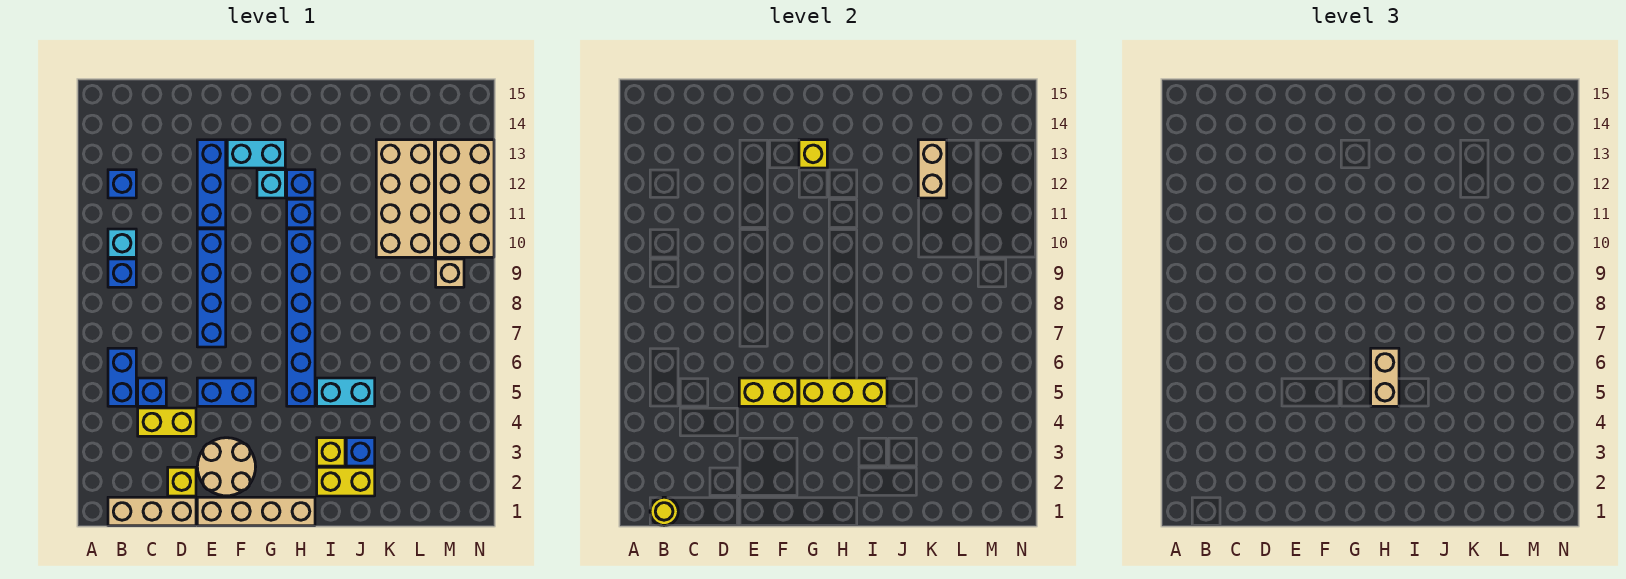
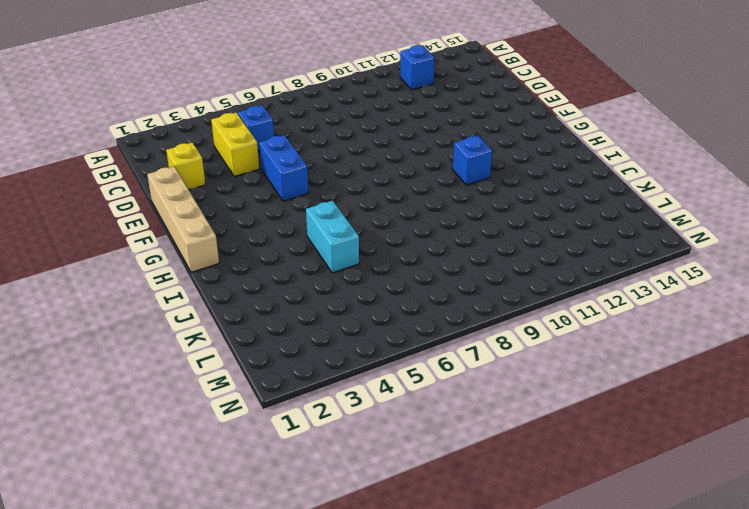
none -> tan 1x3 brick [108,497,196,526]
none -> blue 1x2 brick [108,348,136,406]
none -> blue 1x1 brick [108,259,136,287]
none -> cyan 1x1 brick [108,229,136,257]

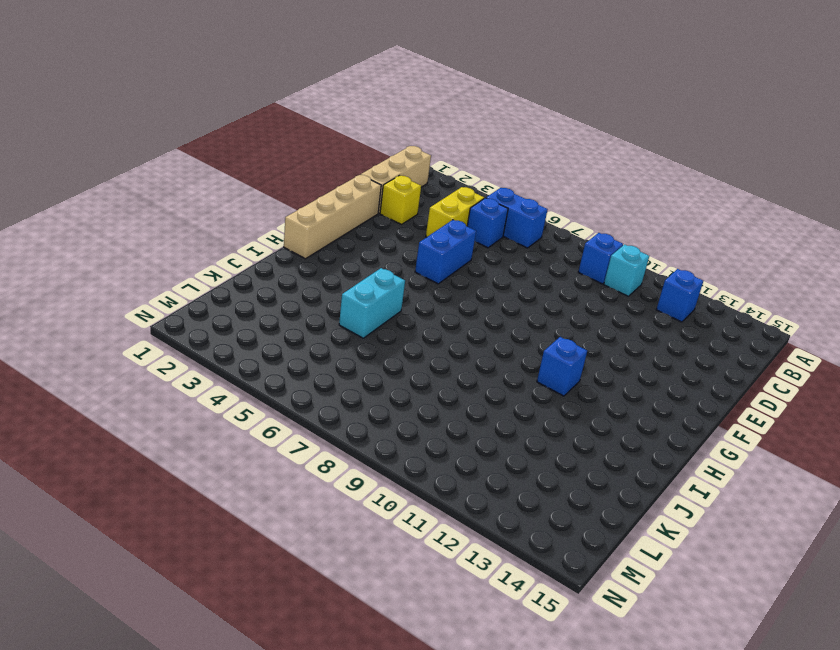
none -> tan 2x2 round brick [197,438,256,496]
none -> blue 1x4 brick [197,229,226,347]
none -> blue 1x3 brick [197,140,226,228]
none -> cyan 1x2 brick [227,140,285,168]

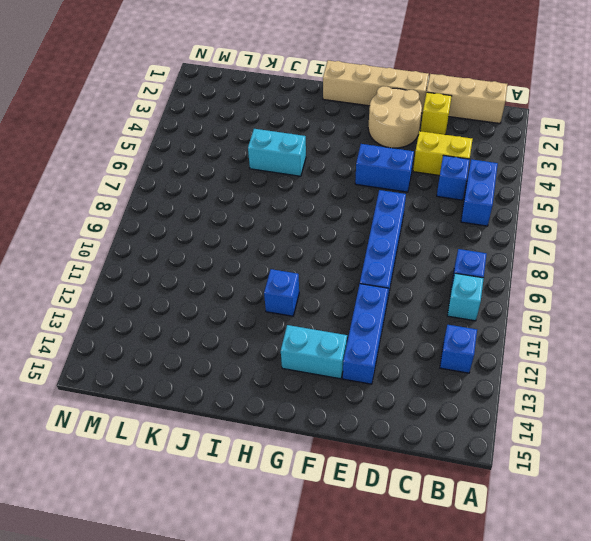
none -> cyan 1x1 brick [257,170,285,198]
none -> blue 1x6 brick [287,229,315,406]
none -> blue 1x1 brick [287,170,315,198]
none -> yellow 1x2 brick [317,467,375,496]

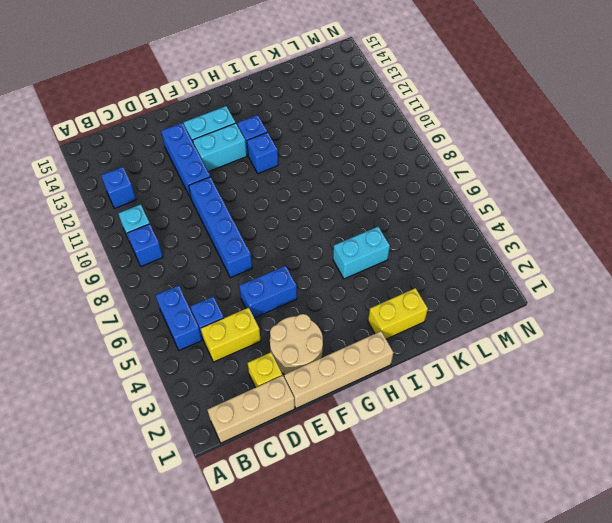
cyan 1x2 brick [193,123,247,172] -> cyan 1x1 brick [257,170,285,198]
none -> blue 1x6 brick [287,229,315,406]
none -> yellow 1x1 brick [317,438,345,466]
none -> blue 1x1 brick [346,438,375,466]
none -> tan 2x4 brick [376,140,434,257]

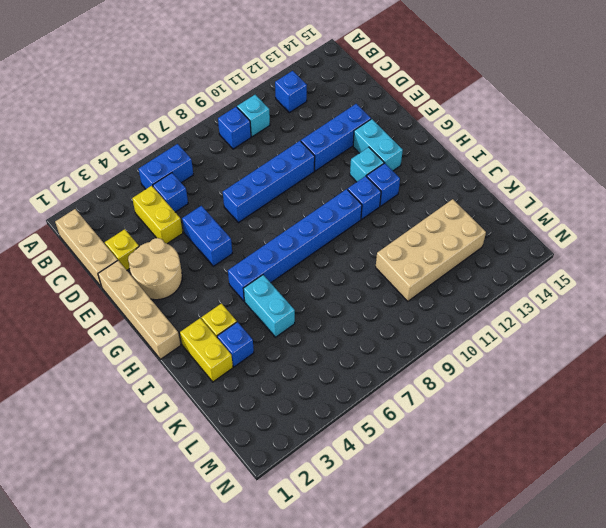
none -> tan 1x1 brick [436,259,464,287]
none -> tan 2x4 brick [436,140,494,257]
none -> yellow 1x1 round brick [650,497,678,526]
none -> yellow 1x2 brick [739,378,798,406]

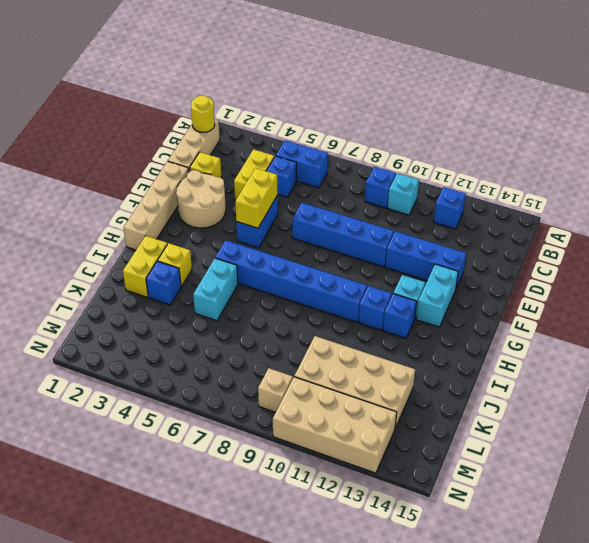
none -> yellow 1x3 brick [799,378,887,406]
none -> yellow 1x1 brick [799,140,827,168]
none -> tan 1x2 brick [918,140,947,198]
none -> tan 1x2 brick [1371,348,1399,406]

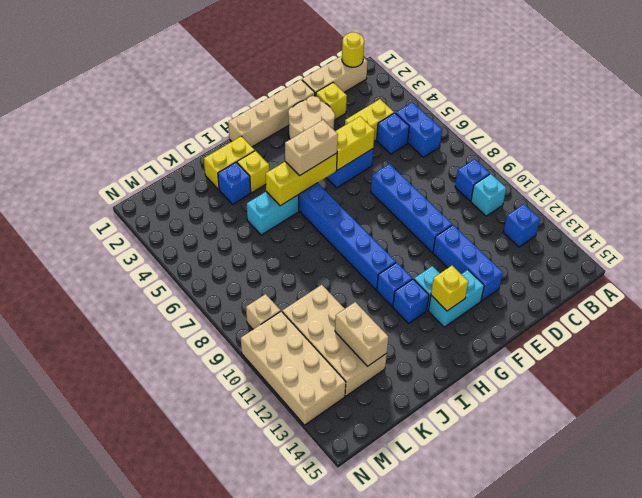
tan 1x2 brick [285,120,338,175] -> tan 1x2 brick turned to [1371,348,1399,406]

